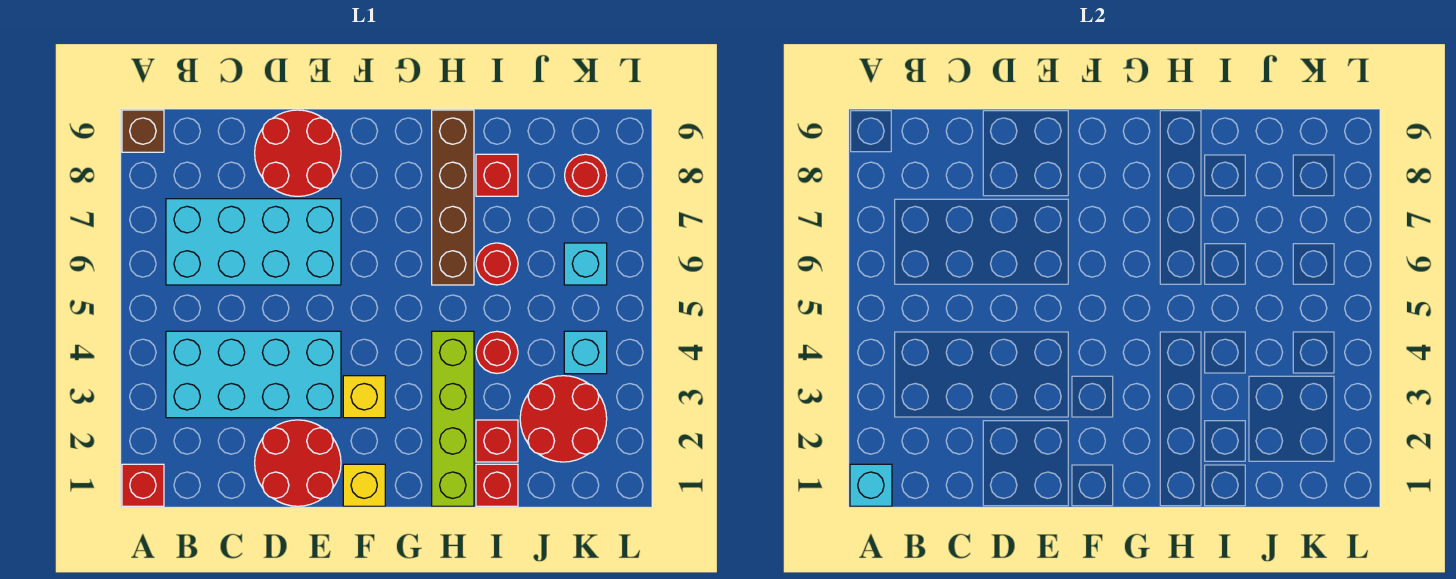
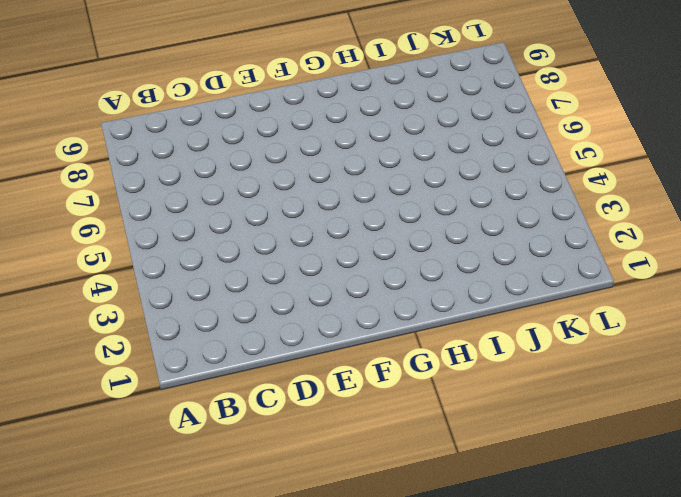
none -> red 1x1 brick [122,464,164,506]
none -> brown 1x1 brick [122,110,164,152]
none -> cyan 2x4 brick [166,331,341,418]

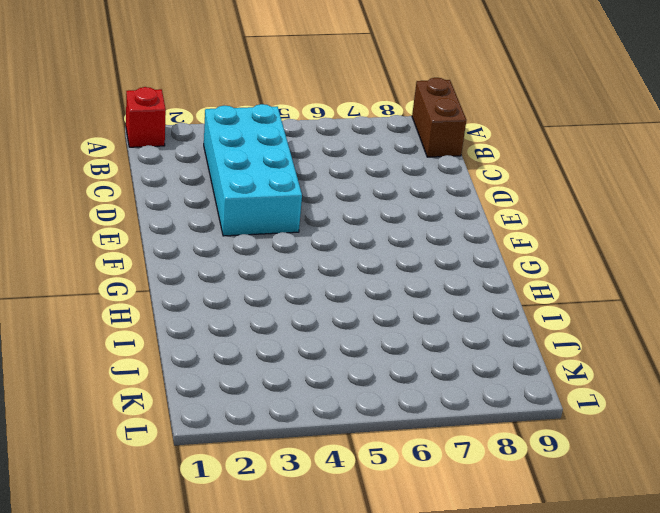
brown 1x2 brick [412,78,466,157] -> brown 1x1 brick [122,110,164,152]
none -> cyan 2x4 brick [166,199,341,285]
none -> red 2x2 round brick [255,420,341,506]
none -> red 2x2 round brick [255,110,341,196]

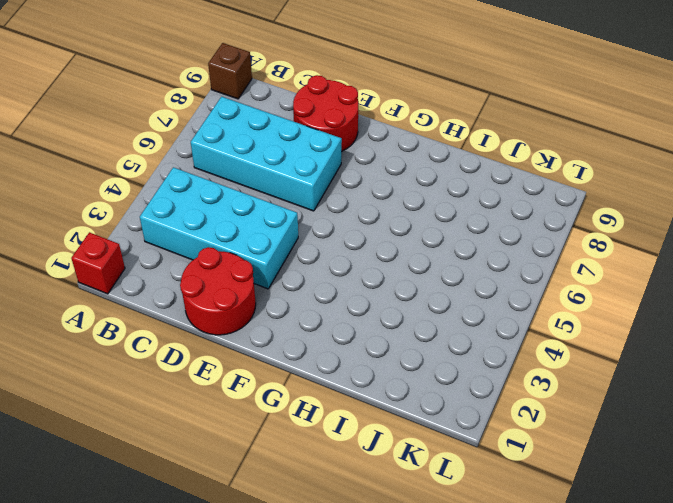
none -> yellow 1x1 brick [343,464,385,506]
none -> yellow 1x1 brick [343,376,385,418]
none -> lime 1x4 brick [432,331,474,506]

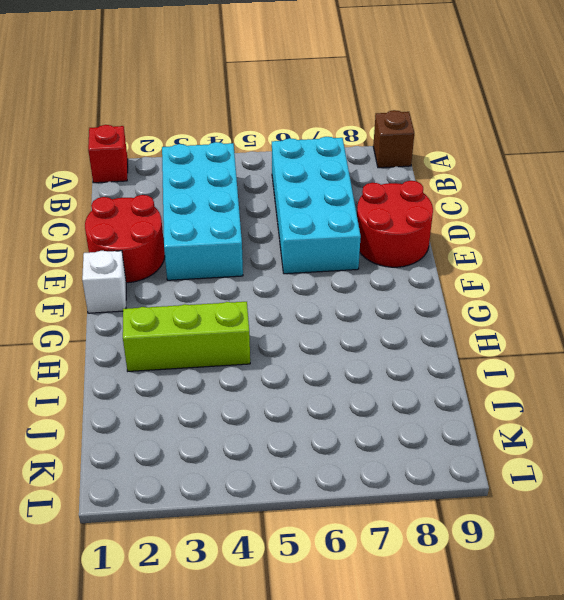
white 1x1 brick [82,251,126,313] -> yellow 1x1 brick [343,464,385,506]
lime 1x3 brick [123,302,250,371] -> lime 1x4 brick [432,331,474,506]
none -> yellow 1x1 brick [343,376,385,418]
none -> brown 1x4 brick [432,110,474,285]
none -> red 1x1 brick [476,464,518,506]

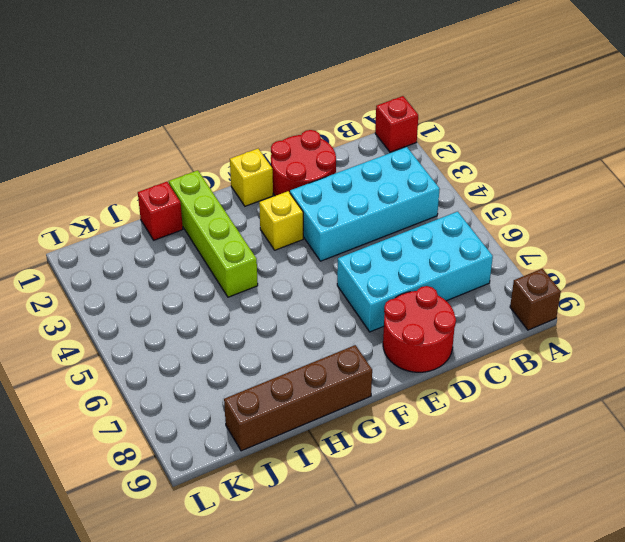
brown 1x4 brick [224,345,372,451] -> brown 1x4 brick turned to [432,110,474,285]
none -> red 1x1 brick [476,420,518,462]
none -> red 1x1 round brick [476,331,518,373]
none -> red 1x1 round brick [476,243,518,285]

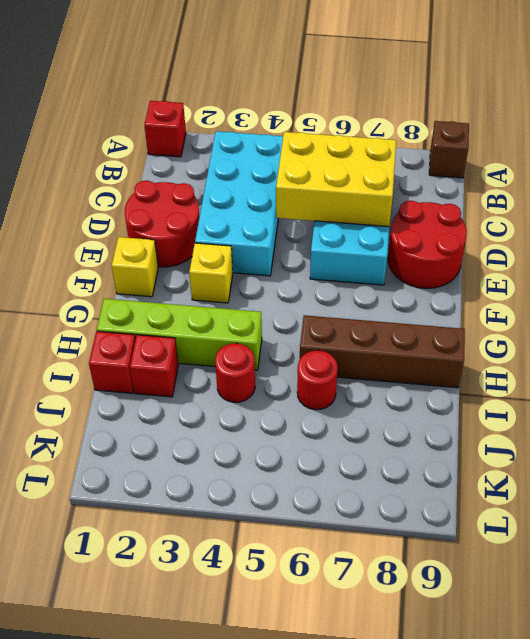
yellow 2x3 brick [276,132,396,227] -> none
none -> red 1x1 brick [476,154,518,196]
none -> red 2x2 round brick [520,376,607,462]
none -> cyan 1x1 brick [564,331,607,374]

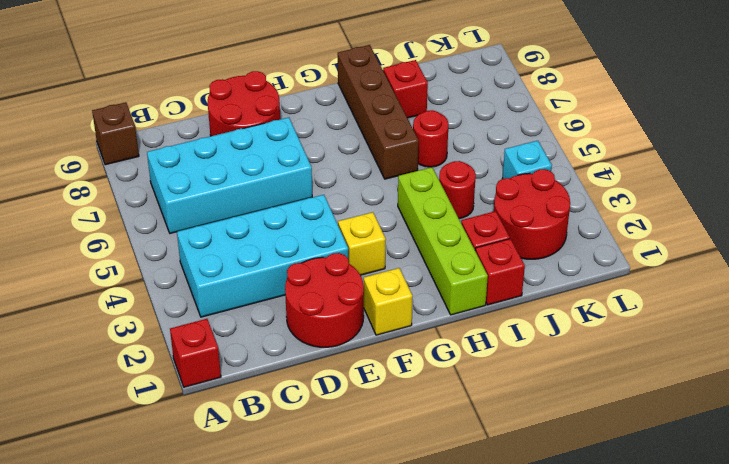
none -> cyan 1x1 brick [564,243,607,285]
none -> red 1x1 round brick [565,154,607,196]
none -> cyan 1x1 brick [850,464,892,506]

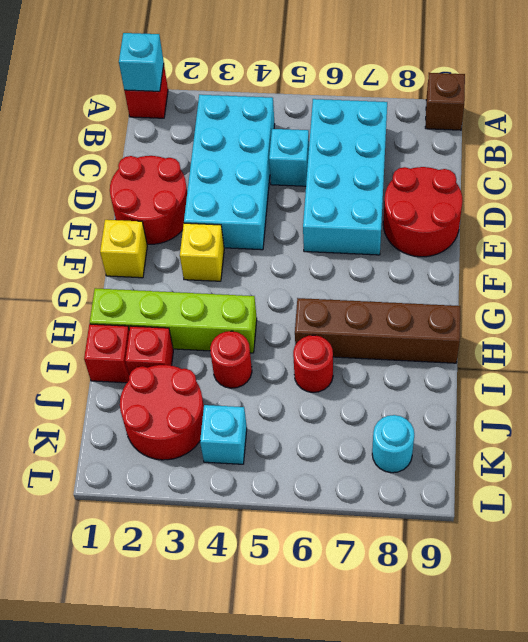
cyan 1x1 brick [269,129,309,186] -> cyan 1x1 brick moved to [564,243,607,285]
cyan 1x1 round brick [372,415,414,473] -> red 1x1 round brick [565,154,607,196]
none -> red 1x1 brick [476,154,518,196]

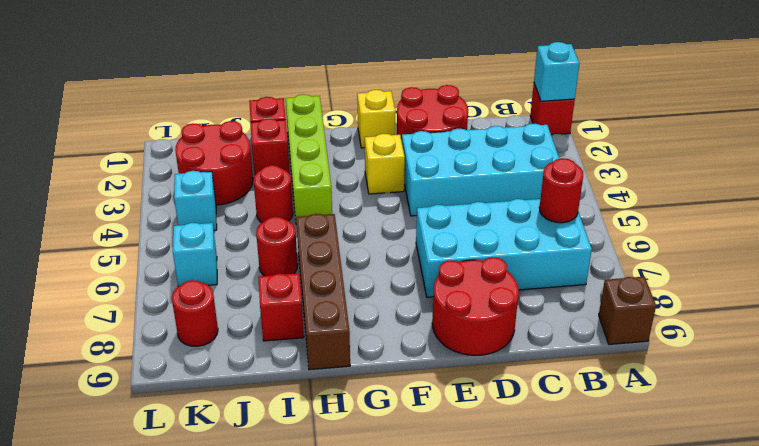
red 1x1 round brick [539,158,583,223] -> none

